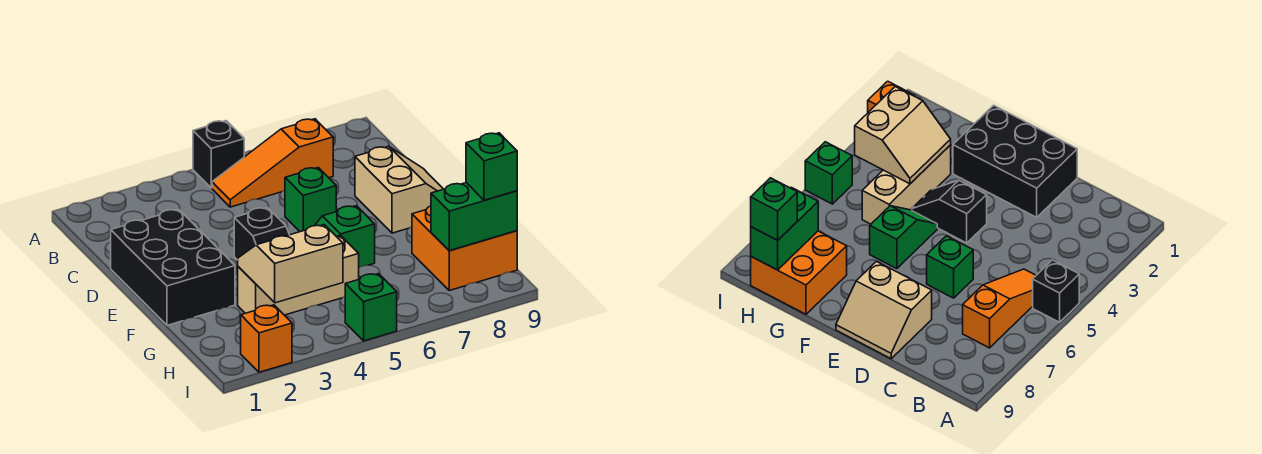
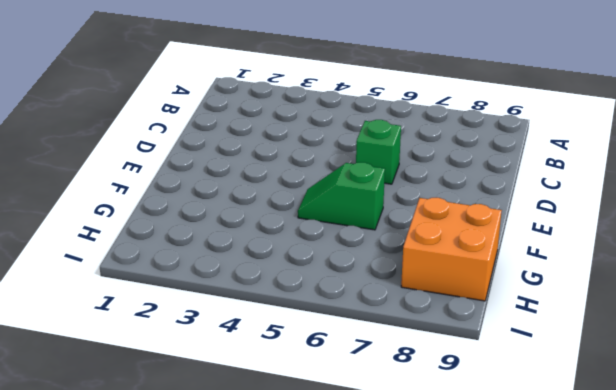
none -> black 1x1 brick [193,121,244,188]
none -> orange 1x3 slope [212,119,333,207]
none -> black 2x3 brick [111,209,235,325]

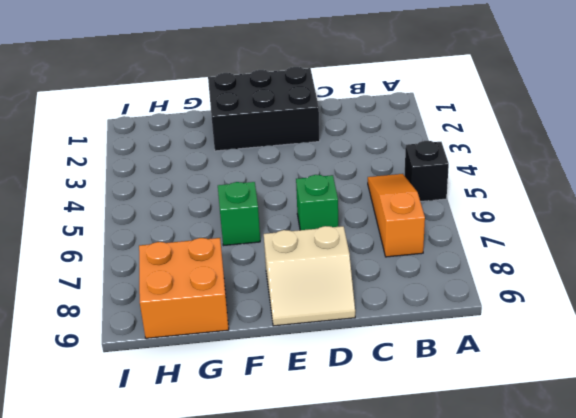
none -> black 1x2 slope [234,208,289,260]
none -> tan 1x3 brick [238,235,359,315]
none -> orange 1x1 brick [241,305,292,372]

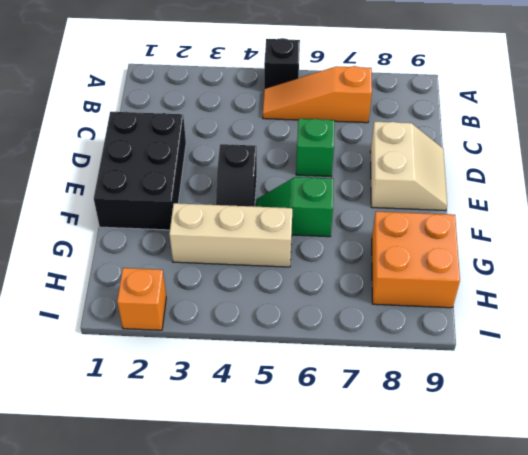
none -> green 1x1 brick [345,274,397,341]
none -> tan 2x2 slope [238,225,343,303]
none -> green 1x2 brick [431,183,517,251]

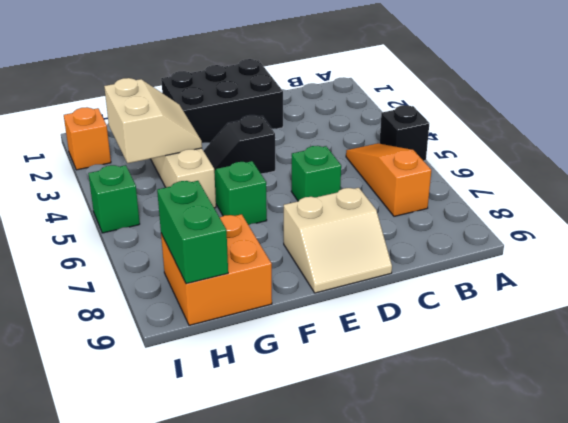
none -> green 1x1 brick [466,133,517,200]

